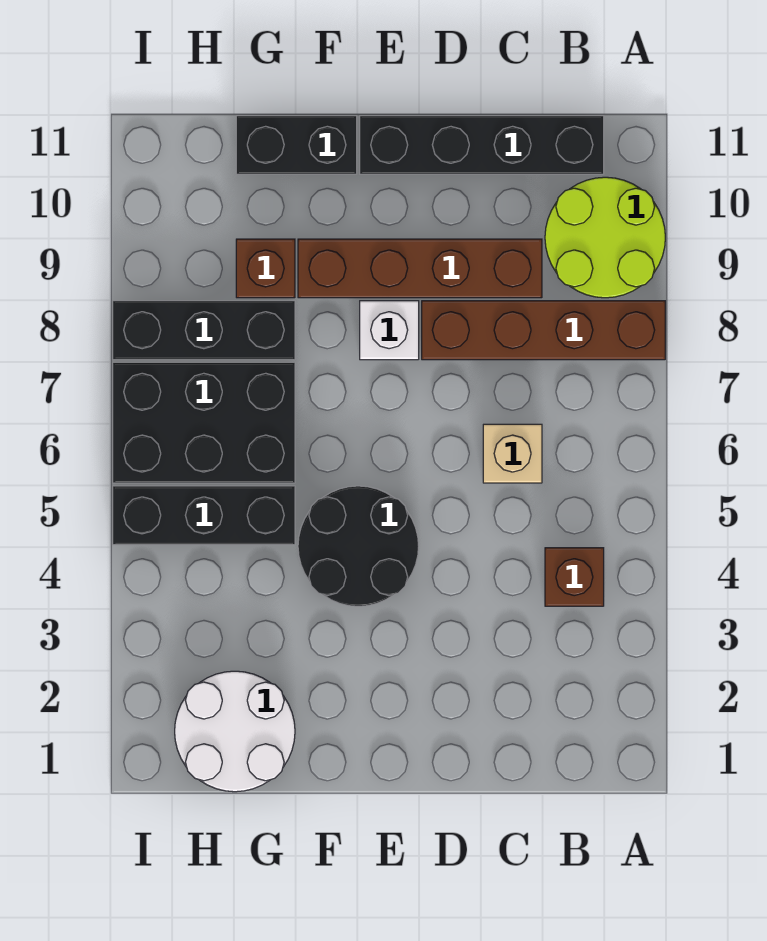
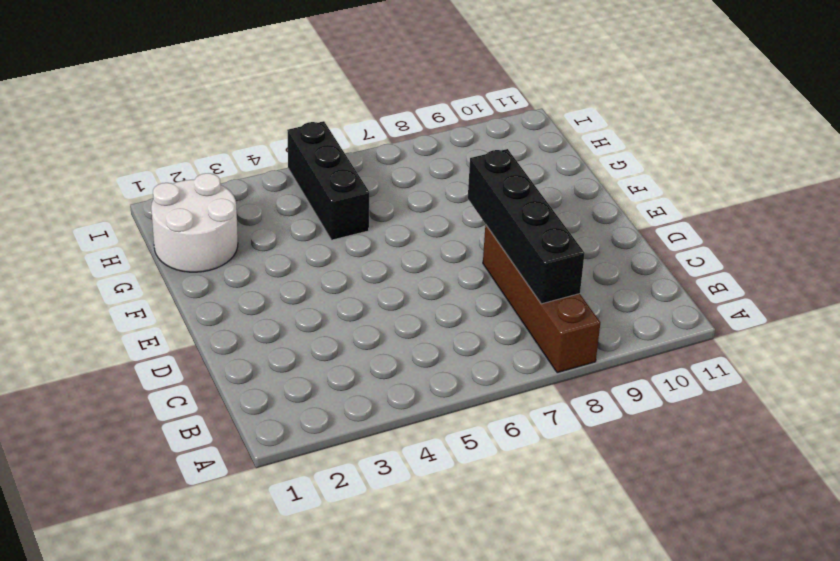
black 1x4 brick [468,149,585,304] -> black 1x4 brick moved to [360,116,604,174]
none -> lime 2x2 round brick [545,177,665,298]
none -> brown 1x1 brick [545,548,604,606]
none -> tan 1x1 brick [483,424,542,483]

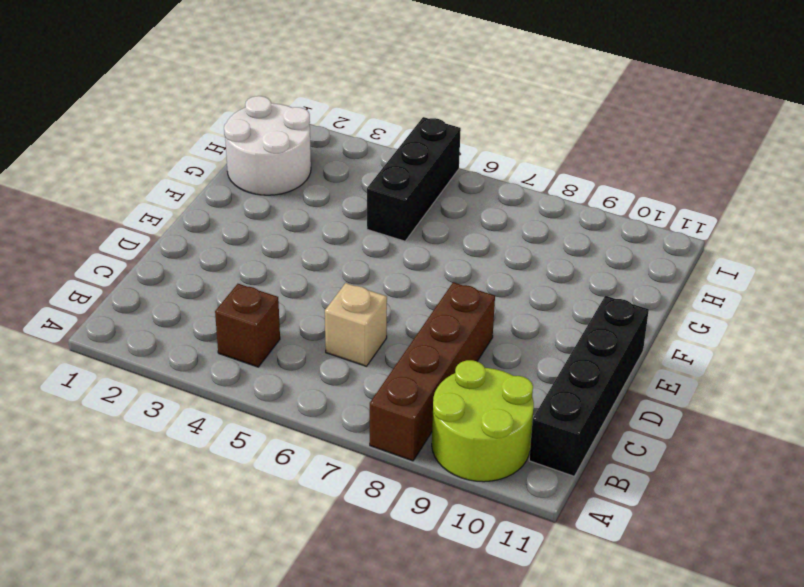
none -> brown 1x4 brick [298,239,542,298]
none -> black 2x2 round brick [298,486,419,606]
none -> white 1x1 brick [360,301,419,360]

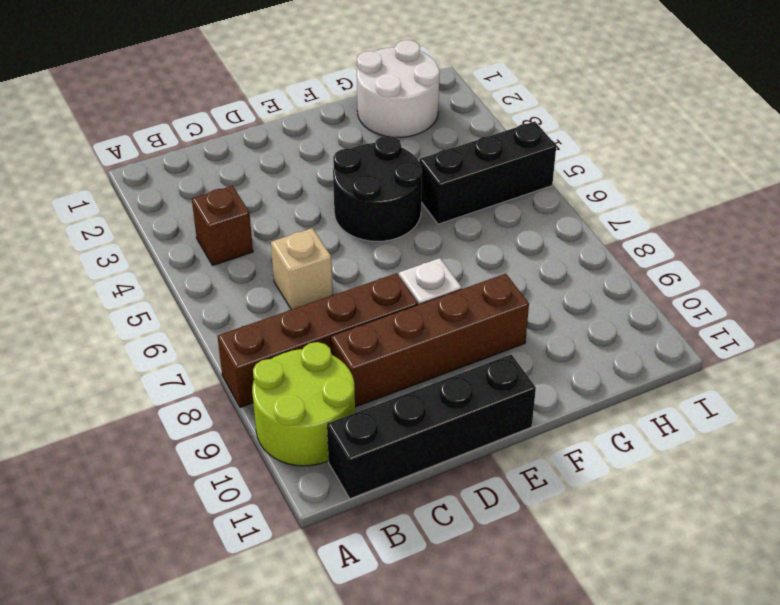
none -> black 1x2 brick [236,116,357,174]
none -> black 2x3 brick [113,362,295,483]
none -> black 1x3 brick [113,301,295,360]

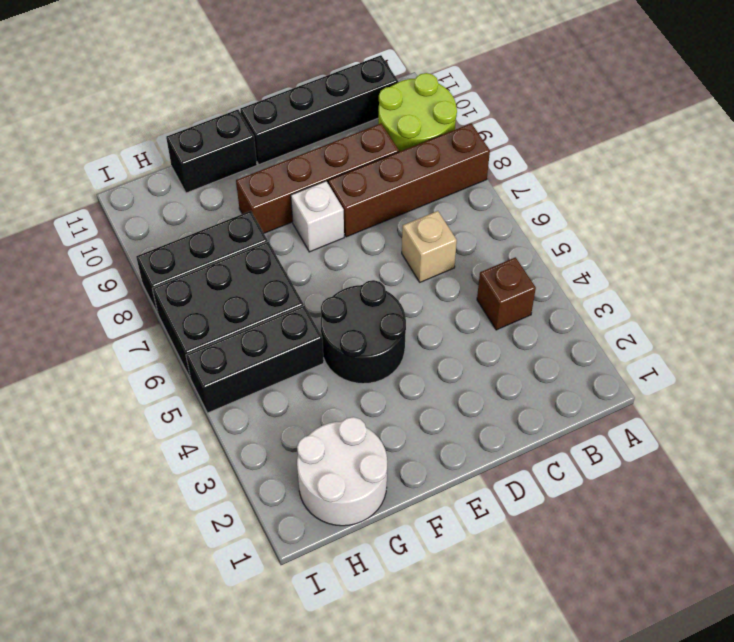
none -> brown 1x1 brick [236,239,295,298]

